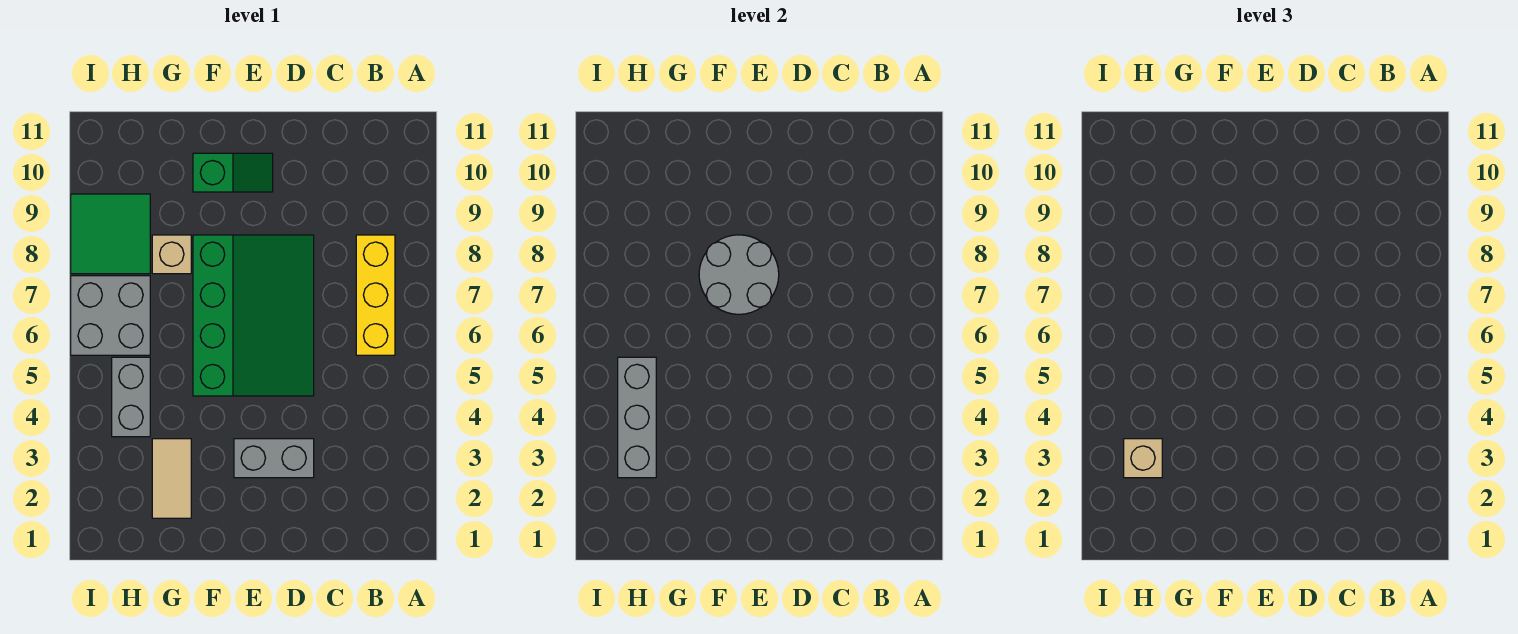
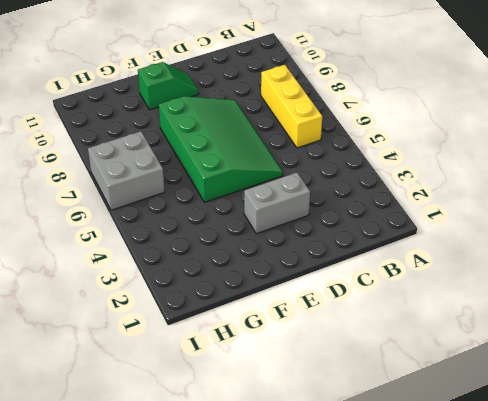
none -> tan 1x2 tile [152,439,191,518]
none -> tan 1x1 brick [152,235,191,274]
none -> grey 1x2 brick [112,357,150,437]

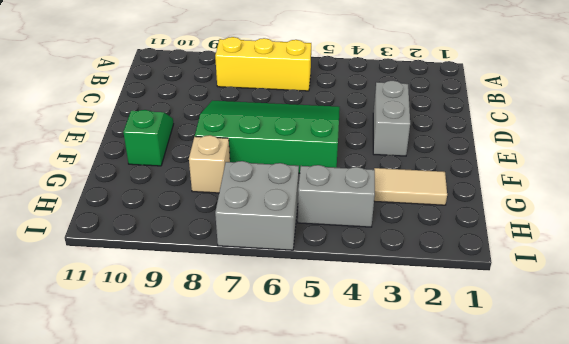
none -> green 2x2 tile [71,194,150,274]
none -> grey 2x2 round brick [699,235,779,314]
none -> grey 1x3 brick [618,357,656,478]

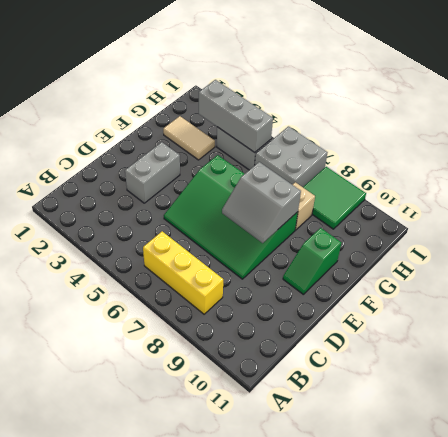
grey 2x2 slope [222,162,301,243] -> grey 2x2 round brick [699,235,779,314]
none -> tan 1x1 brick [1124,439,1162,478]

